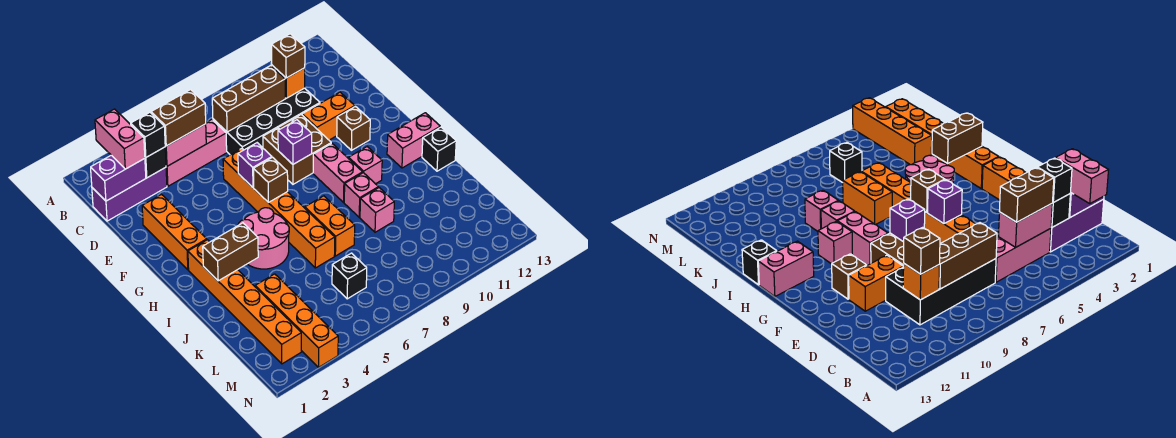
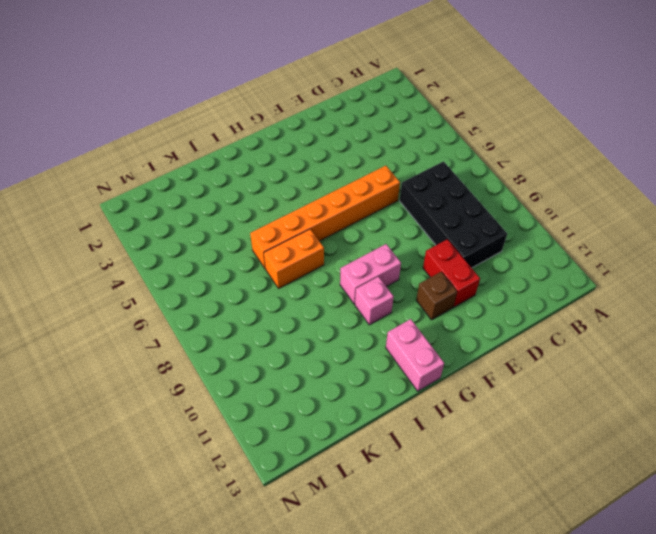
red 1x2 brick [423,239,480,307] -> orange 1x2 brick [302,92,355,140]
none -> purple 1x3 brick [92,167,167,221]
none -> pink 1x3 brick [166,119,227,186]
none -> orange 1x3 brick [142,195,207,270]
none -> brown 2x2 brick [263,115,331,184]

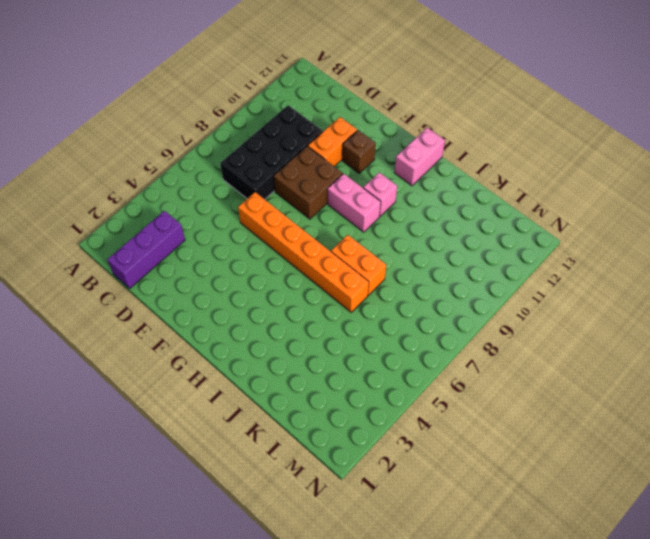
none -> pink 1x3 brick [166,119,227,186]
none -> orange 1x3 brick [142,195,207,270]
none -> orange 1x6 brick [188,240,301,364]
none -> pink 2x2 round brick [238,208,289,269]

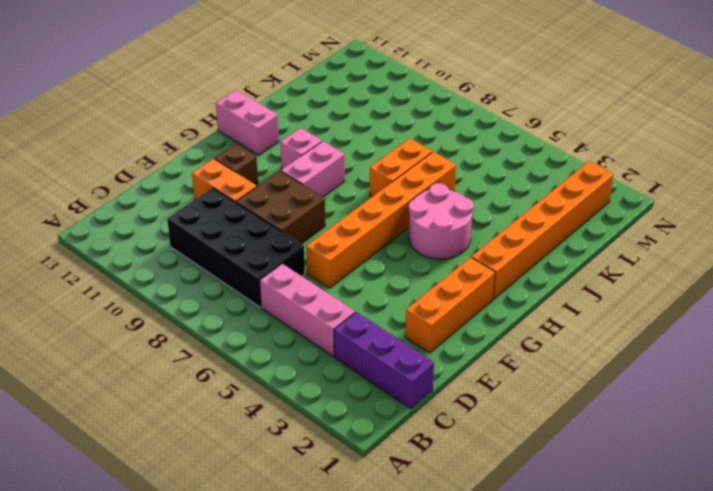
none -> pink 1x1 brick [344,173,378,217]
none -> black 1x1 brick [422,127,456,171]
none -> pink 1x1 brick [360,188,394,232]
none -> orange 1x4 brick [255,274,338,367]

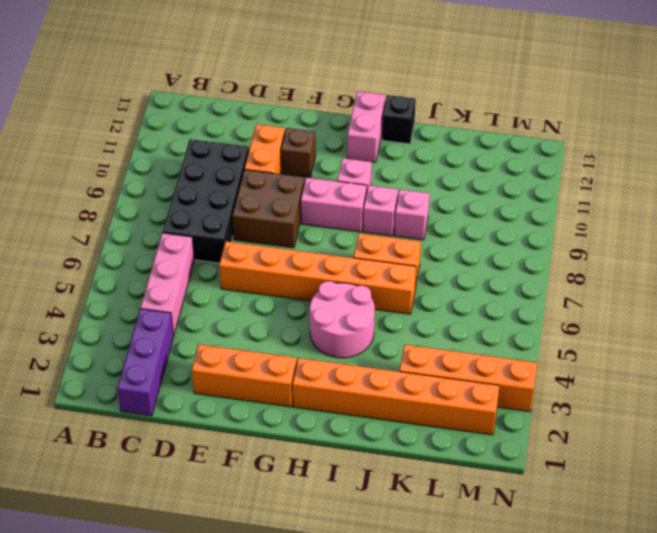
none -> black 1x1 brick [332,253,367,299]
none -> purple 1x2 brick [91,155,146,201]
none -> black 1x1 brick [145,147,166,178]
none -> pink 1x2 brick [165,124,206,166]

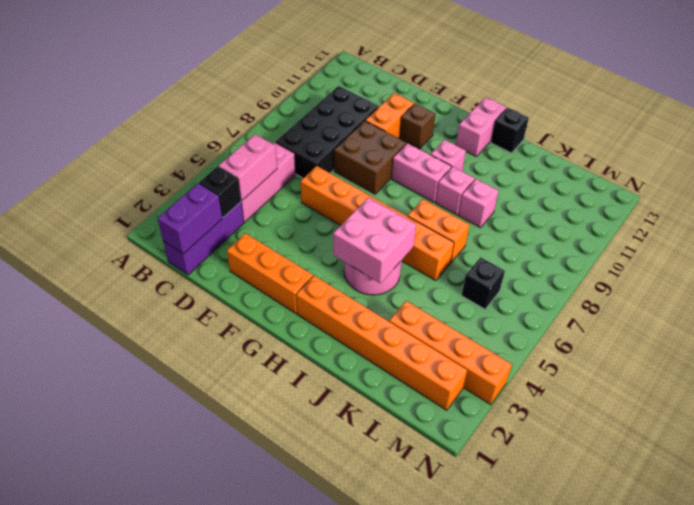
pink 2x2 brick [333,197,416,283] -> none
none -> brown 1x3 brick [212,65,285,132]
none -> orange 1x1 brick [272,65,305,98]
none -> purple 1x1 brick [238,143,272,187]
none -> purple 1x1 brick [278,120,312,164]

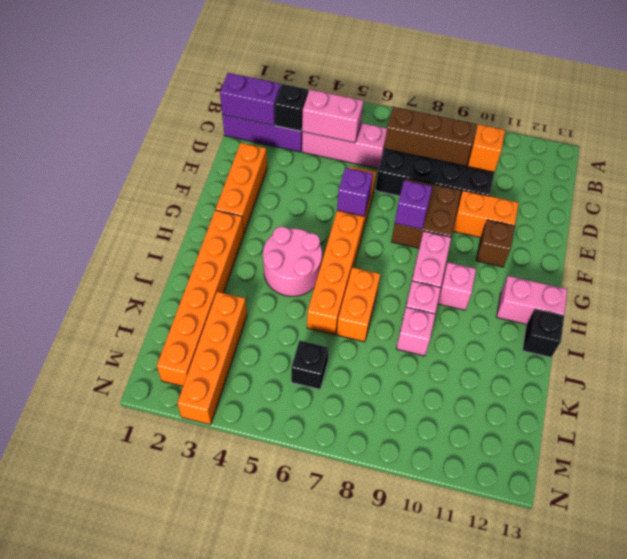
none -> brown 1x1 brick [253,157,288,202]
none -> brown 1x2 brick [203,223,258,281]
none -> pink 1x2 brick [95,109,145,169]
none -> black 1x1 brick [131,112,165,157]

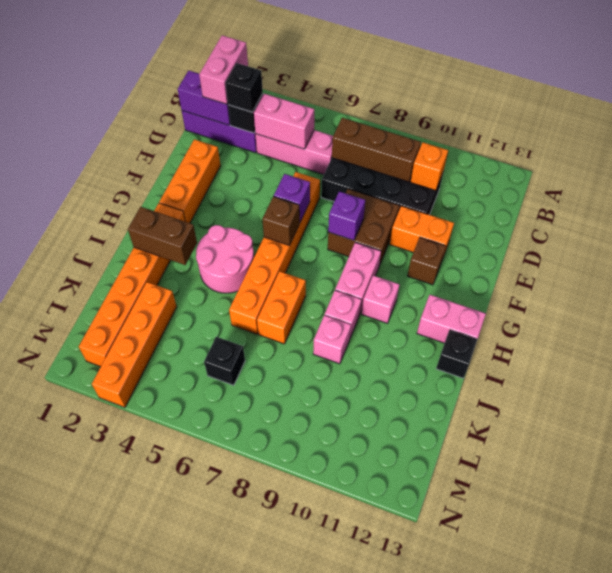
none -> brown 1x2 brick [151,90,206,146]
none -> brown 1x1 brick [272,34,305,78]

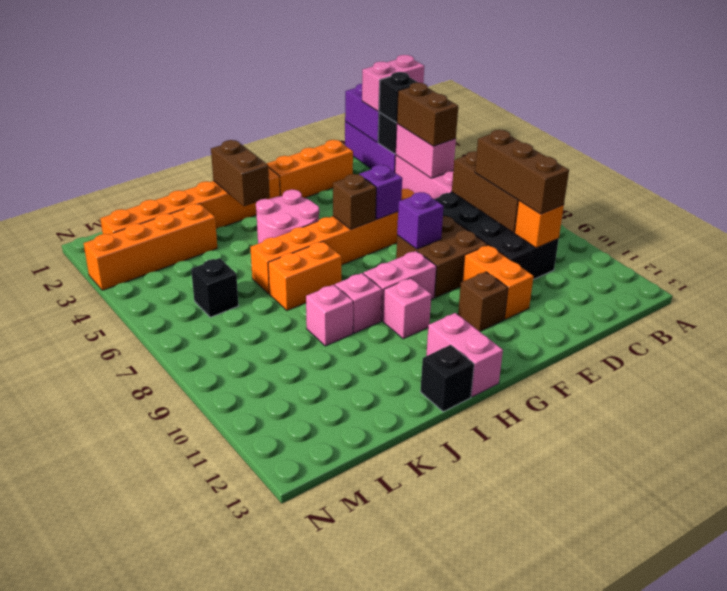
brown 1x3 brick [475,130,569,214] -> brown 1x1 brick [272,34,305,78]

